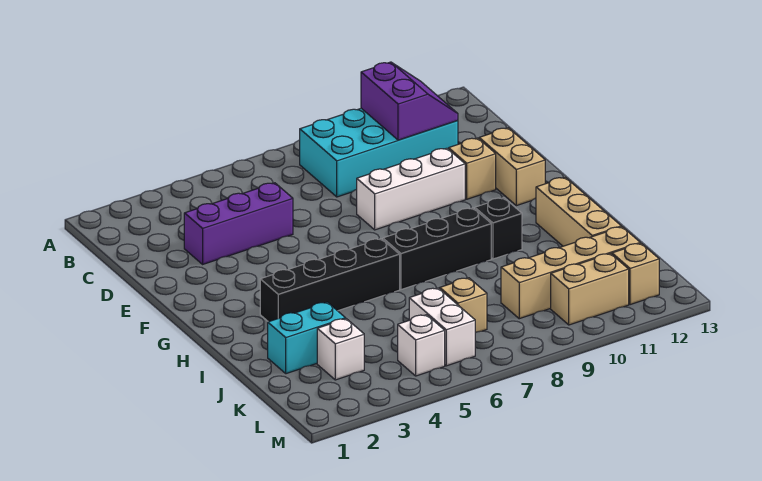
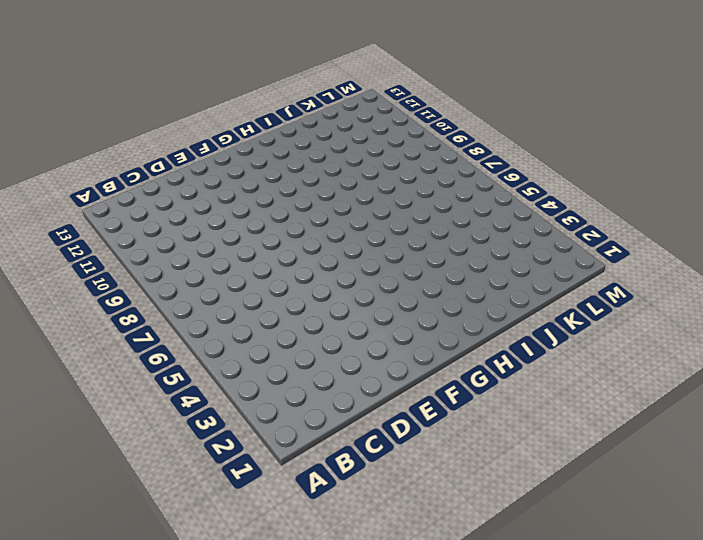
none -> cyan 2x4 brick [300,108,458,197]
none -> purple 1x3 brick [184,183,293,264]
none -> white 1x3 brick [357,148,465,230]

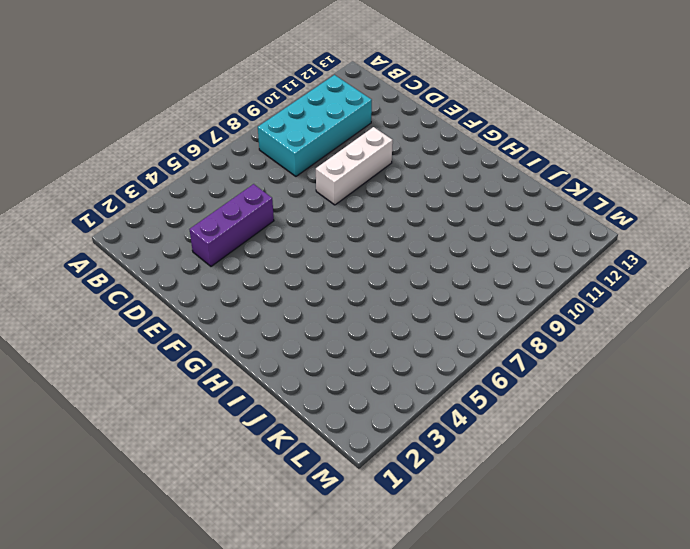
none -> tan 1x1 brick [449,138,496,199]
none -> tan 1x2 brick [479,128,545,206]
none -> black 1x4 brick [260,239,400,322]

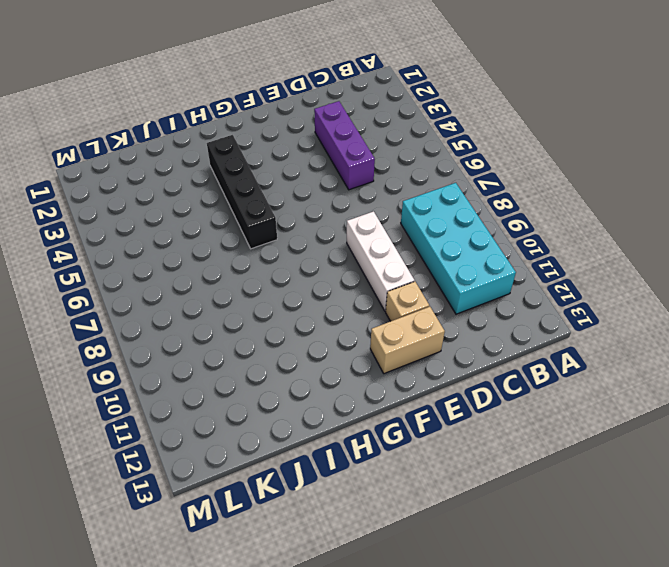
none -> black 1x3 brick [383,208,491,290]
none -> black 1x1 brick [475,198,522,259]
none -> tan 1x3 brick [536,177,621,246]

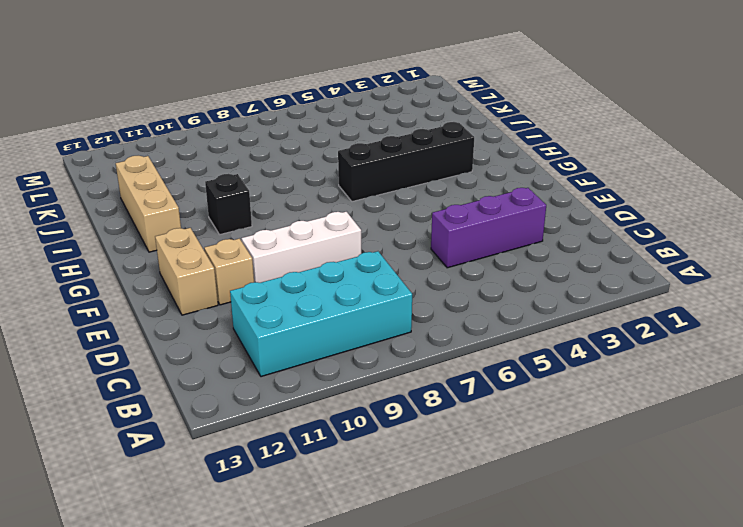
none -> black 1x3 brick [383,208,491,290]
none -> cyan 1x2 brick [268,302,346,374]
none -> white 1x1 brick [317,319,364,380]

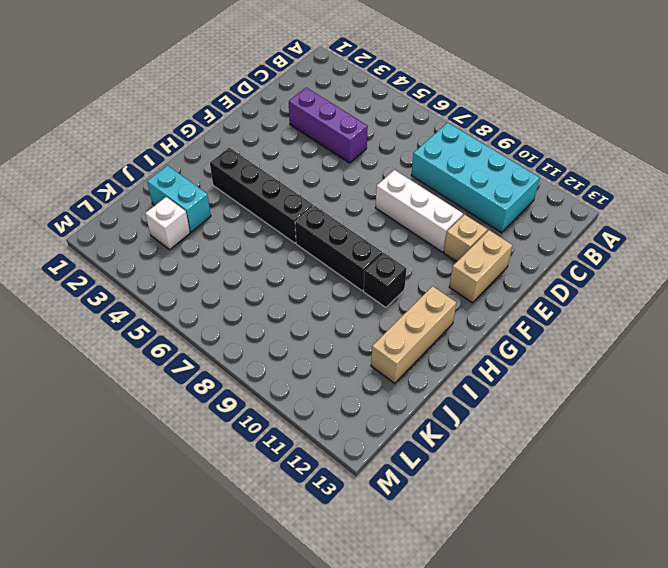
none -> white 1x2 brick [409,288,475,366]
none -> tan 1x1 brick [440,278,487,333]
none -> tan 1x4 brick [501,227,640,319]

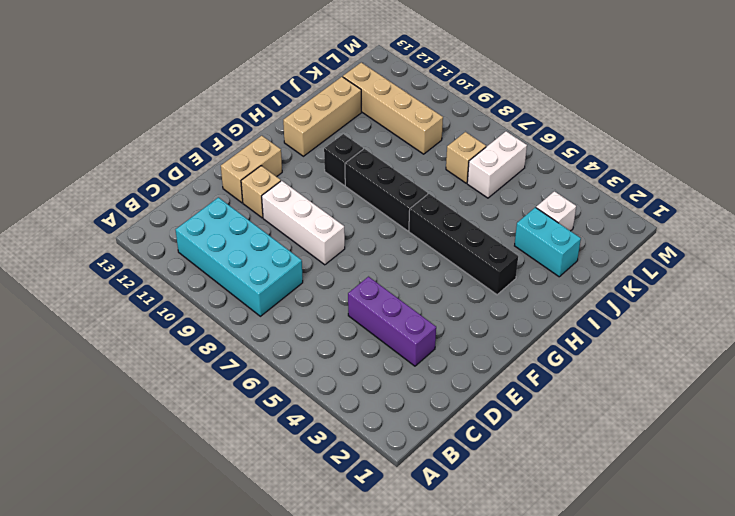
none -> white 1x1 brick [398,315,445,376]
none -> tan 1x2 brick [551,254,629,325]
none -> tan 1x1 brick [612,243,659,305]

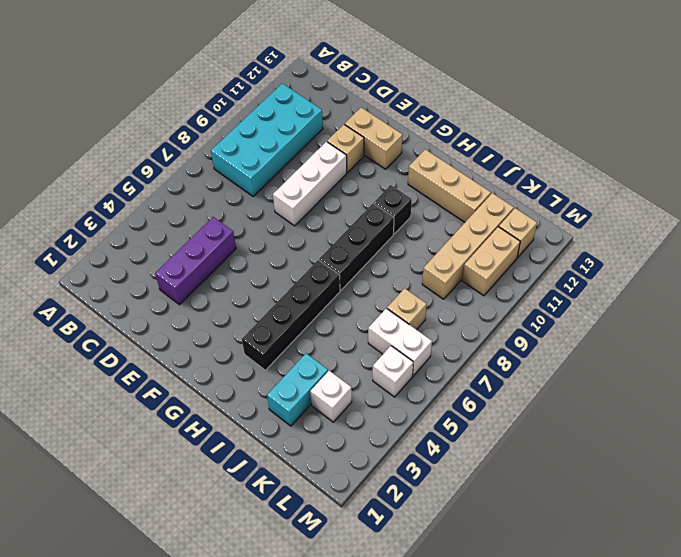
none -> purple 2x2 slope [361,62,458,140]

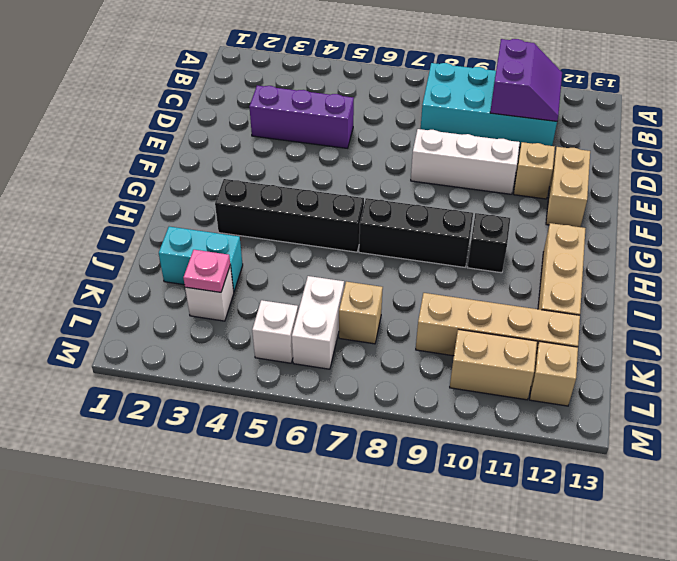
pink 1x1 plate [183,250,230,292] -> none

